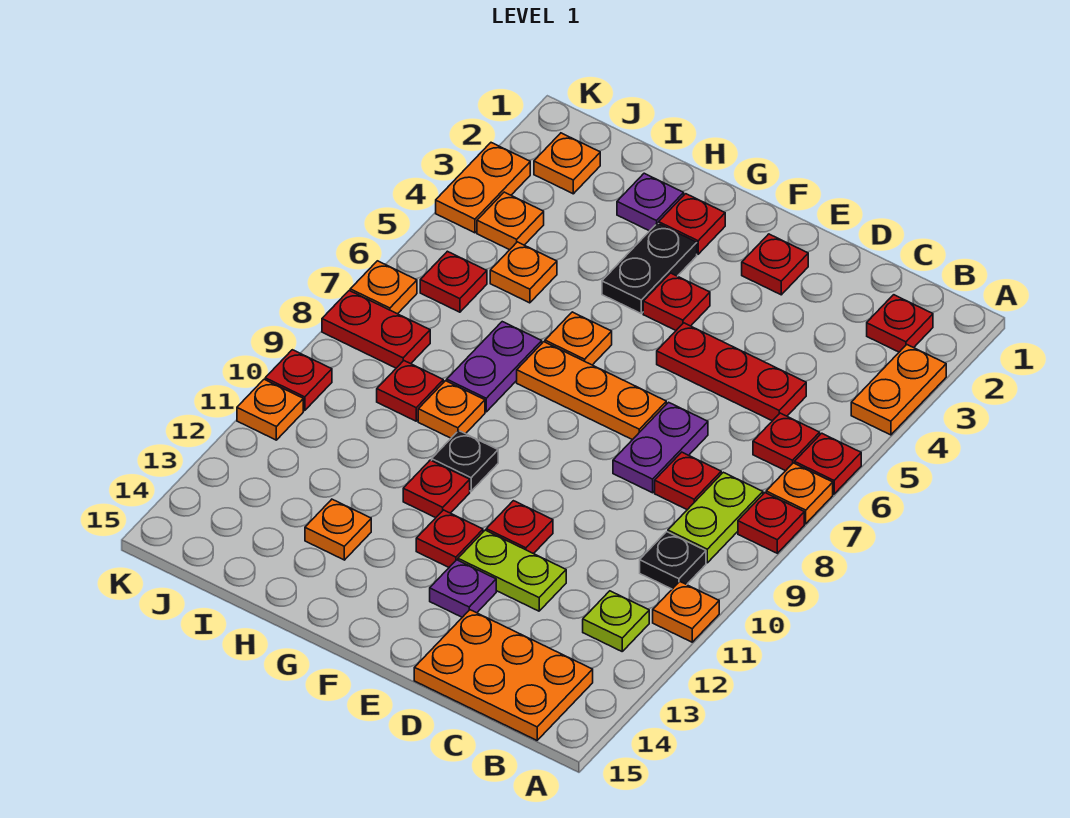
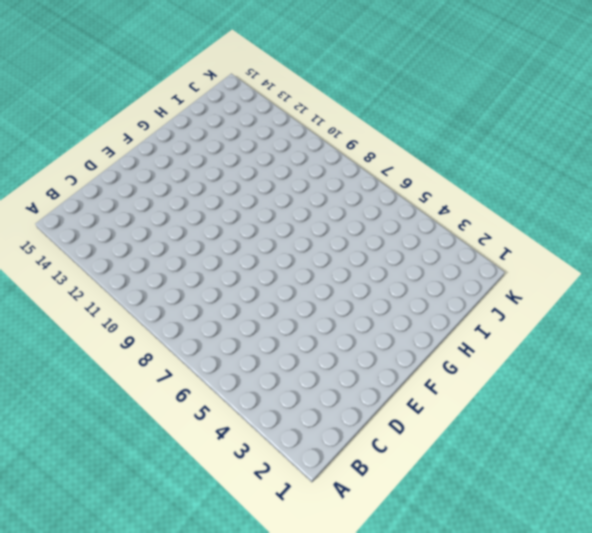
none -> orange 1x2 plate [851,345,946,435]
none -> red 1x1 plate [795,433,861,494]
none -> orange 1x1 plate [766,463,833,524]
none -> red 1x1 plate [738,493,804,553]

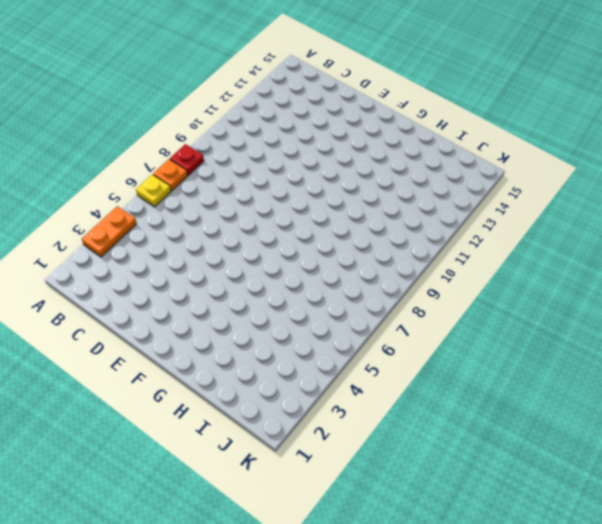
yellow 1x1 plate [136,174,171,207] -> red 1x1 plate [795,433,861,494]
none -> orange 1x1 plate [653,582,719,642]
none -> red 1x1 plate [867,295,933,352]
none -> red 1x1 plate [753,413,820,471]
none -> lime 1x2 plate [668,472,763,563]

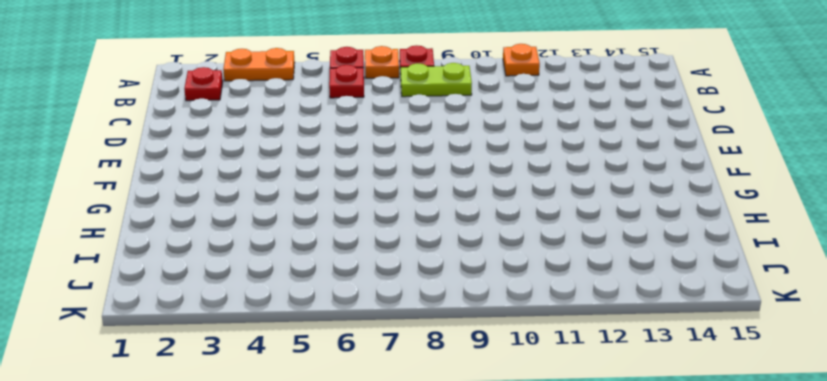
none -> black 1x1 plate [640,532,706,589]
none -> lime 1x1 plate [583,591,649,651]
none -> orange 2x3 plate [414,610,593,740]
none -> red 1x3 plate [657,323,806,421]

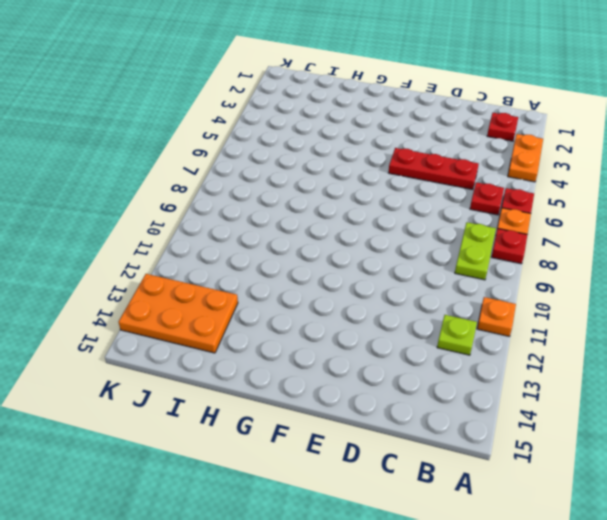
orange 2x3 plate [119,274,238,353] -> orange 2x3 plate moved to [414,610,593,740]
none -> black 1x1 plate [640,532,706,589]
none -> red 1x1 plate [655,452,721,510]
none -> purple 1x2 plate [613,402,708,493]
none -> lime 1x2 plate [458,530,566,611]

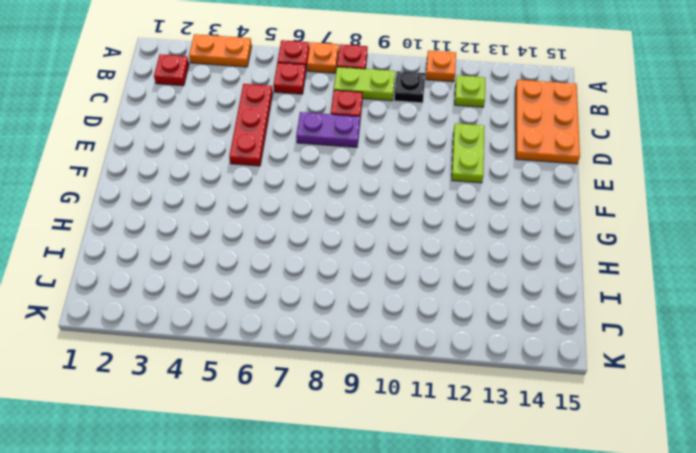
none -> red 1x1 plate [742,234,808,295]
none -> orange 1x3 plate [517,342,666,440]
none -> red 1x1 plate [486,501,553,554]
none -> purple 1x1 plate [430,560,496,617]

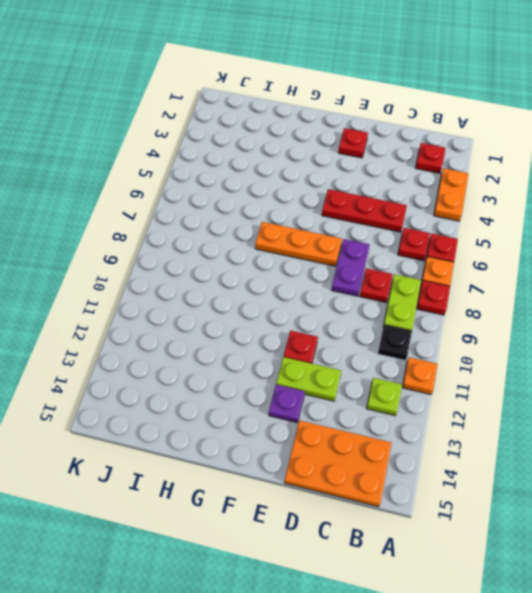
none -> red 1x1 plate [643,273,710,330]
none -> red 1x1 plate [416,510,483,567]
none -> red 1x1 plate [659,194,725,254]
none -> black 1x2 plate [602,223,697,313]

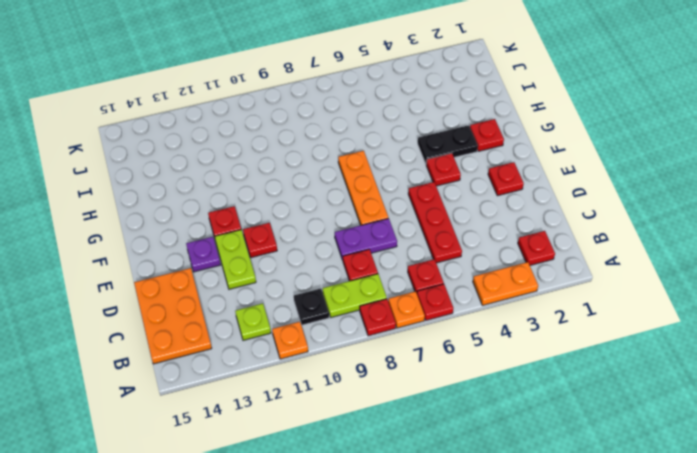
none -> orange 1x1 plate [545,312,612,365]
none -> black 1x1 plate [432,431,498,491]
none -> red 1x1 plate [403,460,470,518]
none -> purple 1x1 plate [617,173,684,231]

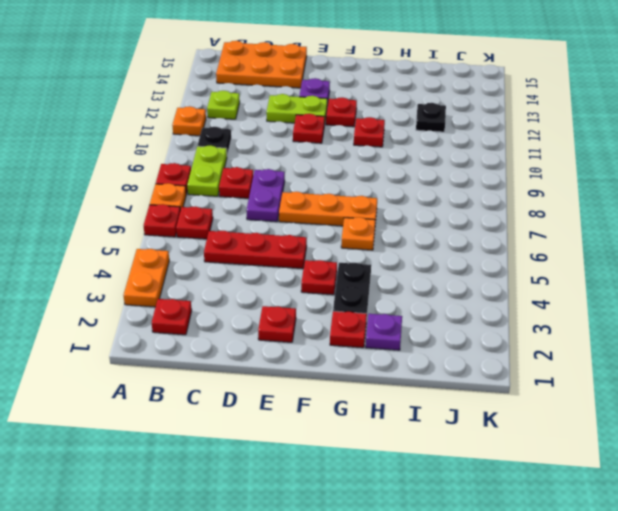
black 1x1 plate [416,103,446,132] -> black 1x1 plate moved to [432,431,498,491]
none -> purple 1x2 plate [447,322,542,412]
none -> orange 1x1 plate [418,381,485,438]
none -> orange 1x1 plate [305,499,371,560]
none -> orange 1x1 plate [490,242,557,303]

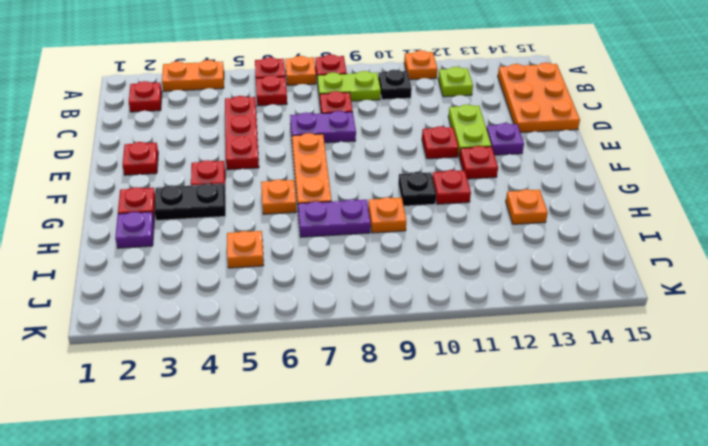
none -> red 1x1 plate [377,361,443,421]
none -> orange 1x1 plate [534,133,600,194]
none -> orange 1x1 plate [477,192,544,250]
none -> red 1x1 plate [420,251,487,312]

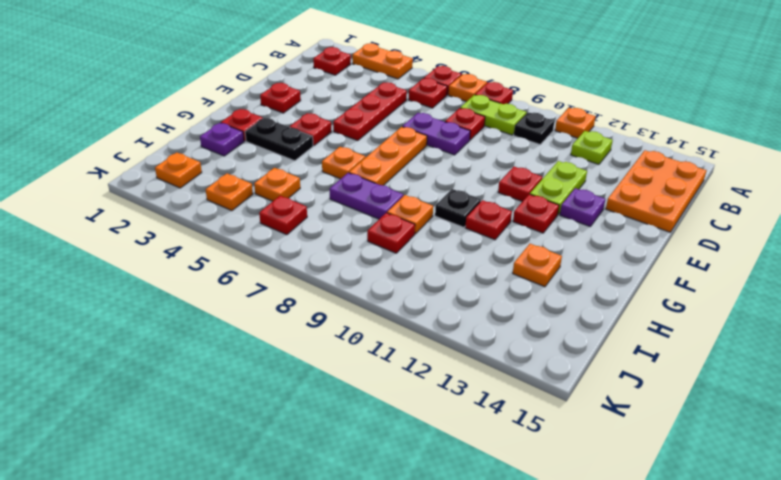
none -> red 1x2 plate [322,291,430,368]
none -> orange 1x2 plate [436,143,530,233]
none -> orange 1x1 plate [350,261,417,314]
none -> red 1x1 plate [265,350,332,411]

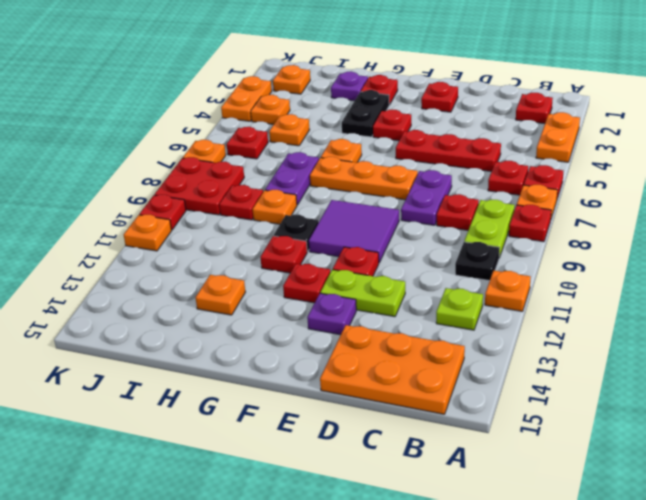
purple 2x2 tile [309,200,399,262] -> none
red 2x2 plate [155,157,244,215] -> red 1x2 plate [322,291,430,368]

